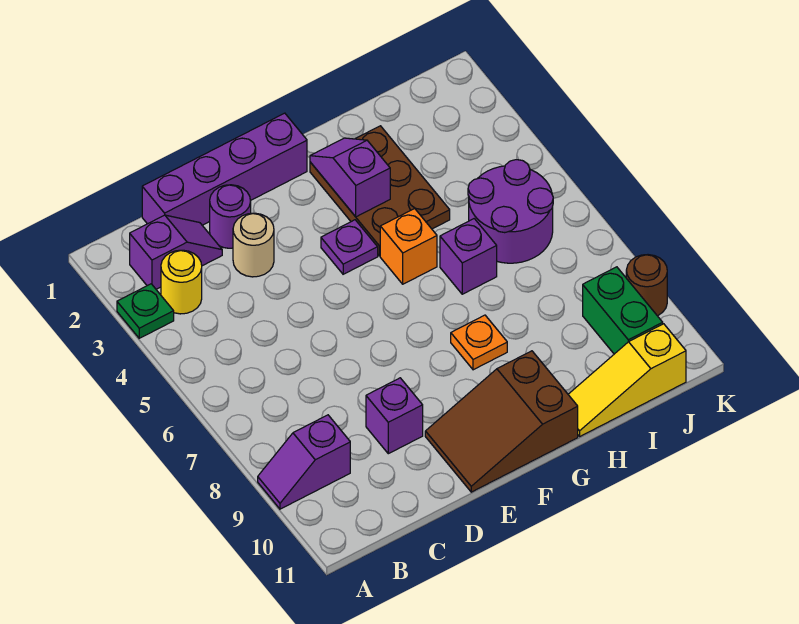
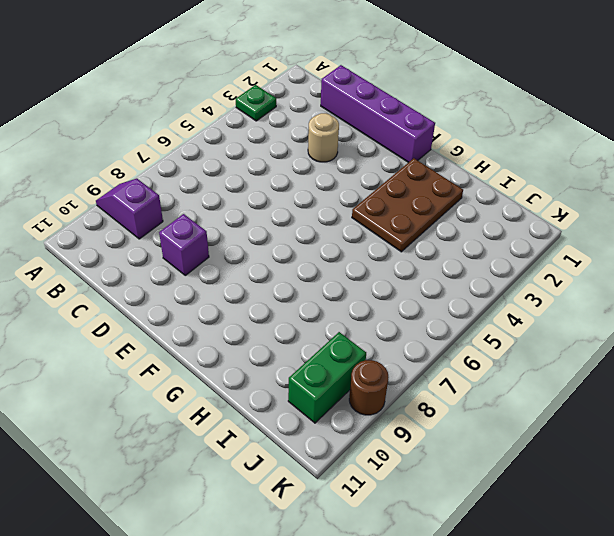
none -> purple 1x2 slope [130,215,222,289]
none -> yellow 1x1 round brick [161,250,202,314]
none -> purple 1x1 round brick [210,185,251,248]

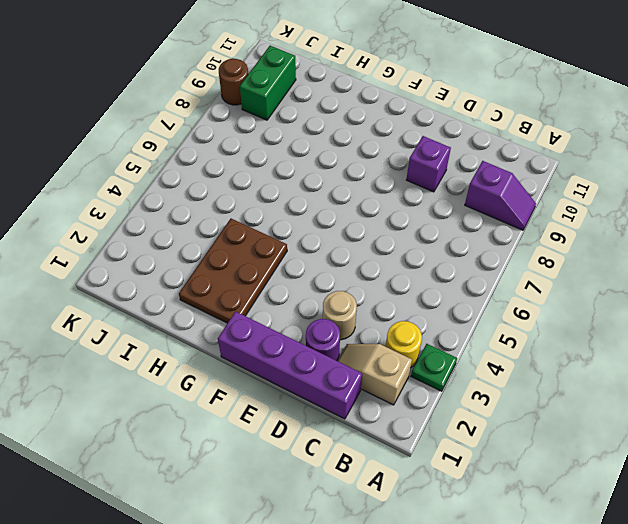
tan 1x2 slope [337,344,412,405] -> purple 1x2 slope [130,215,222,289]
none -> brown 2x3 slope [425,351,578,492]
none -> purple 1x1 plate [321,220,378,274]
none -> orange 1x1 brick [380,209,437,284]

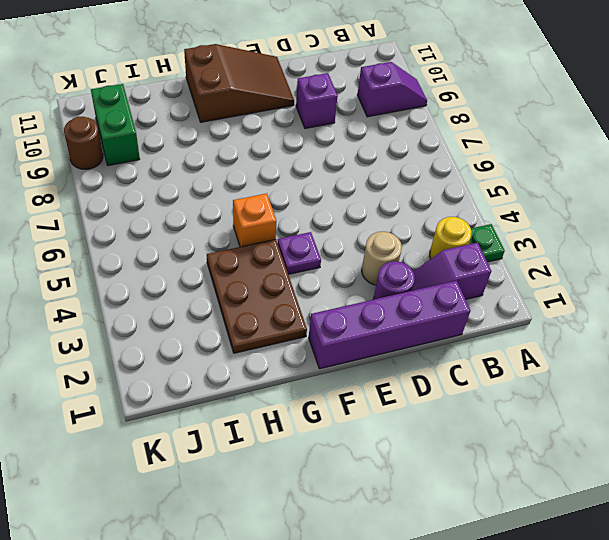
none -> orange 1x1 plate [451,315,507,370]
none -> purple 1x1 brick [440,219,497,294]
none -> yellow 1x3 slope [568,324,686,436]

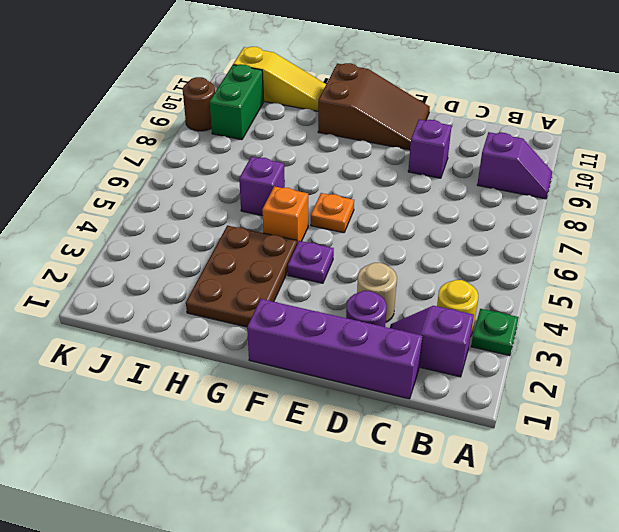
orange 1x1 plate [311,193,354,233] -> orange 1x1 plate moved to [451,315,507,370]
none -> purple 2x2 round brick [468,160,553,263]
none -> purple 1x2 slope [310,138,390,217]

